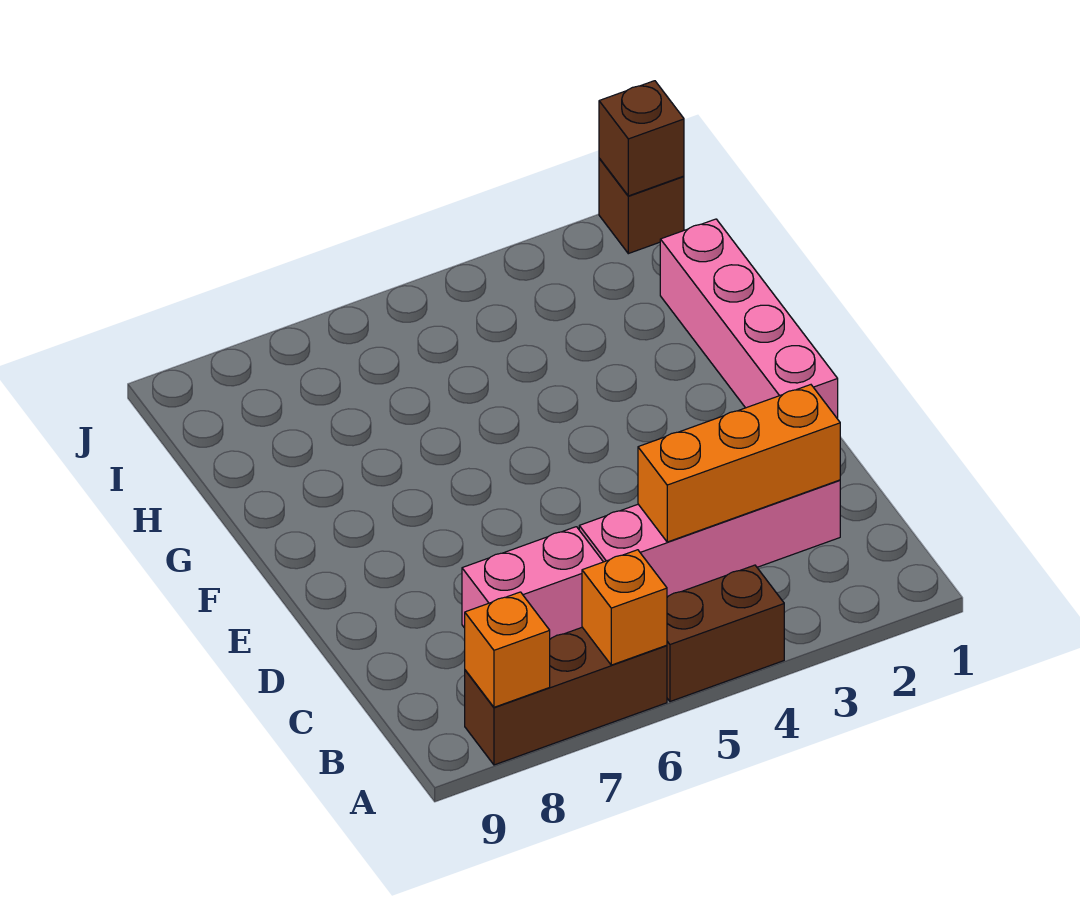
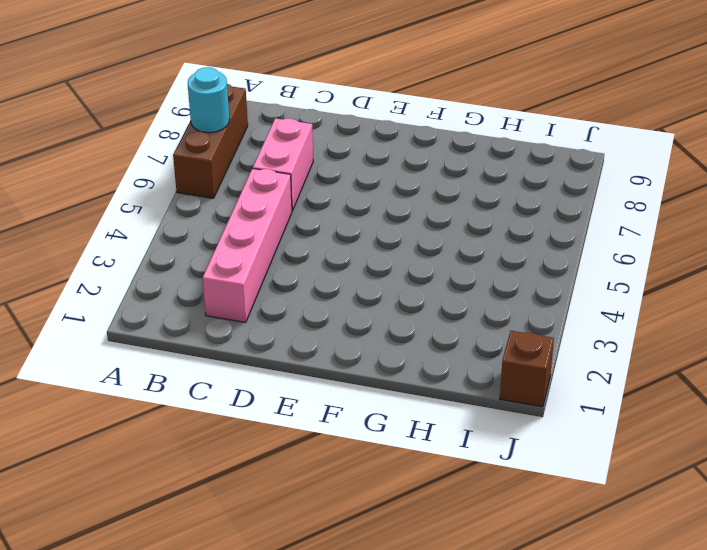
cyan 1x1 round brick [188,67,229,133] -> none
none -> brown 1x2 brick [667,565,784,702]
none -> pink 1x4 brick [660,219,838,419]

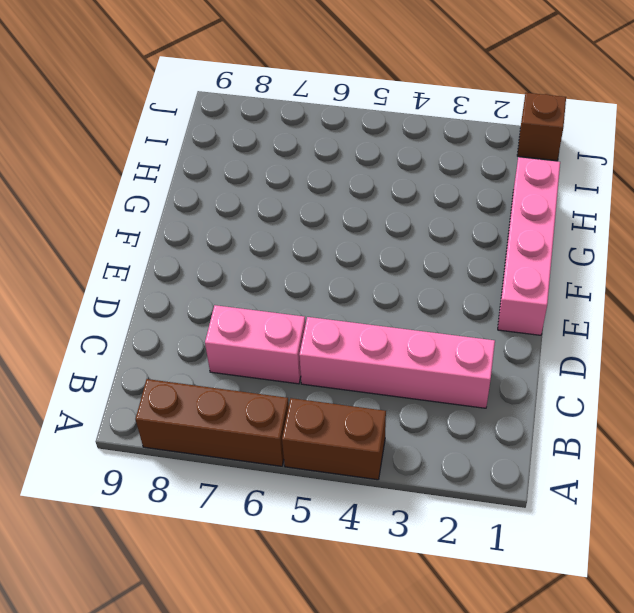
none -> orange 1x1 brick [582,550,667,665]
none -> orange 1x1 brick [465,592,550,707]

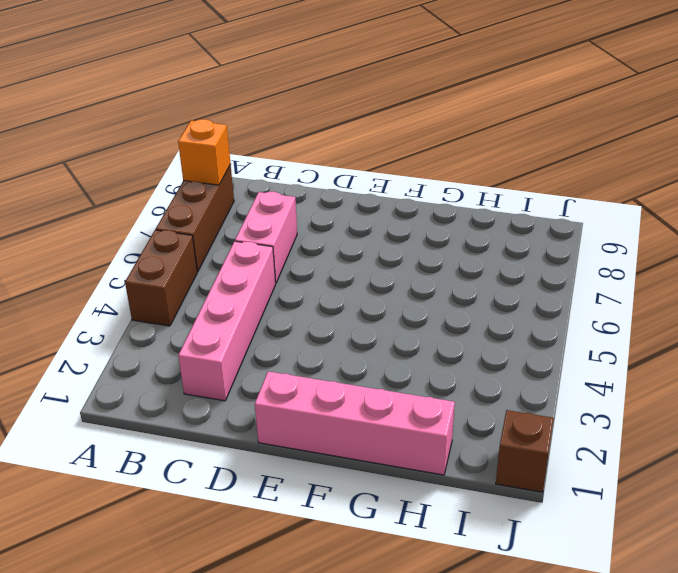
none -> orange 1x1 brick [582,550,667,665]
none -> orange 1x3 brick [638,385,840,542]

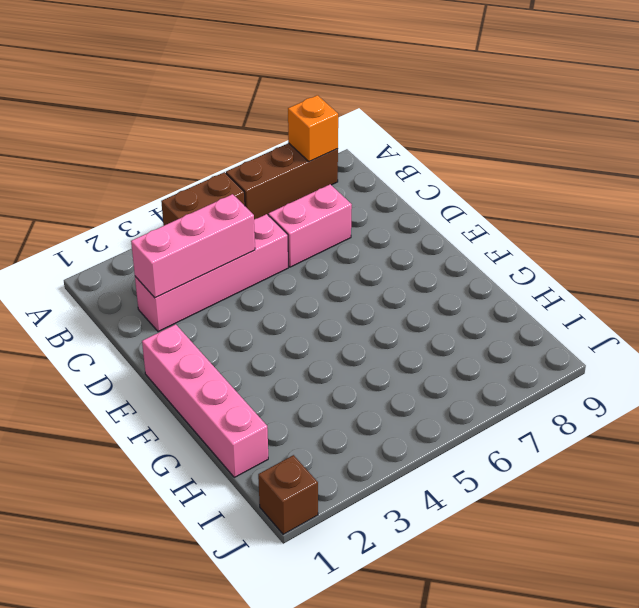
pink 1x3 brick [131,194,255,298] -> orange 1x3 brick [638,385,840,542]
none -> orange 1x1 brick [582,550,667,665]
none -> brown 1x1 brick [599,81,684,196]

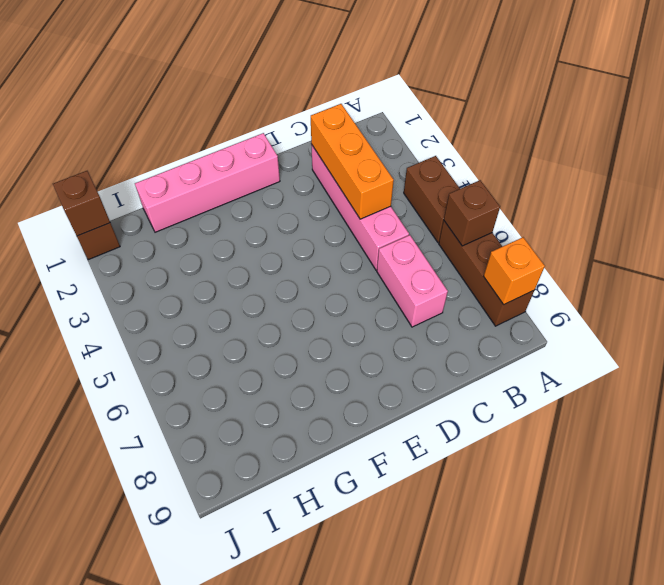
brown 1x1 brick [444,180,500,246] -> orange 1x1 brick [582,550,667,665]

